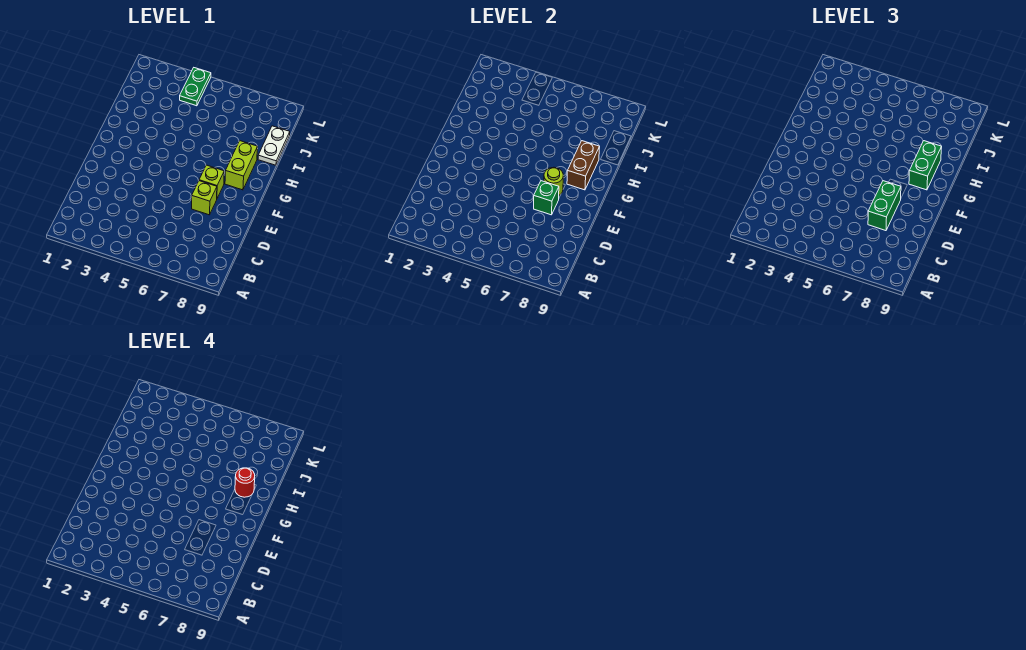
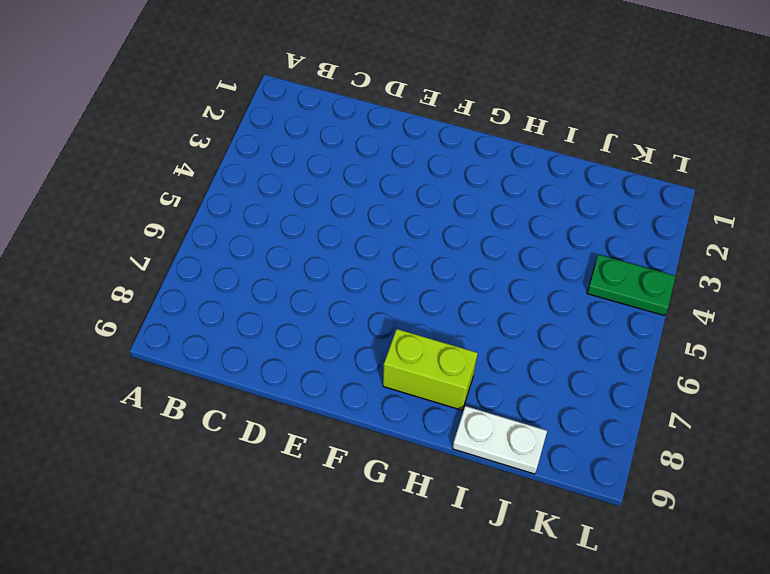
none -> lime 1x1 brick [192,181,217,215]
none -> lime 1x1 brick [199,165,224,198]

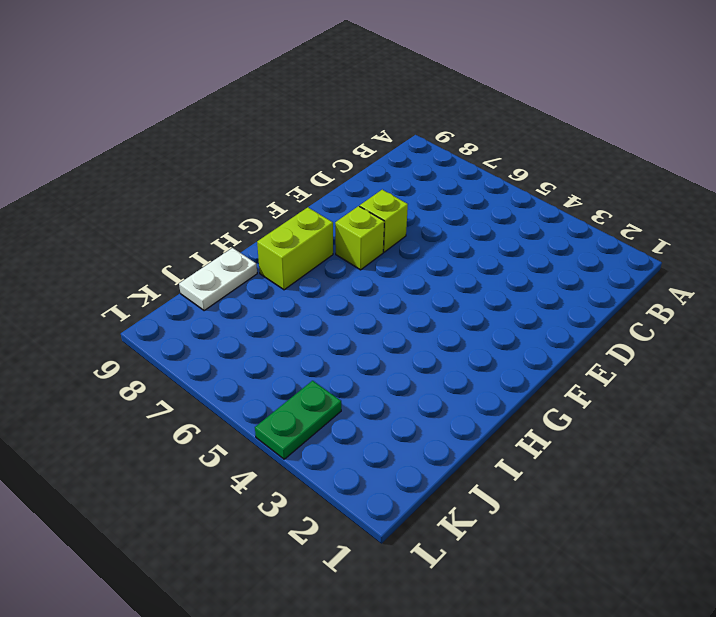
none -> green 1x1 brick [534,181,559,215]
none -> lime 1x1 round brick [544,167,563,195]

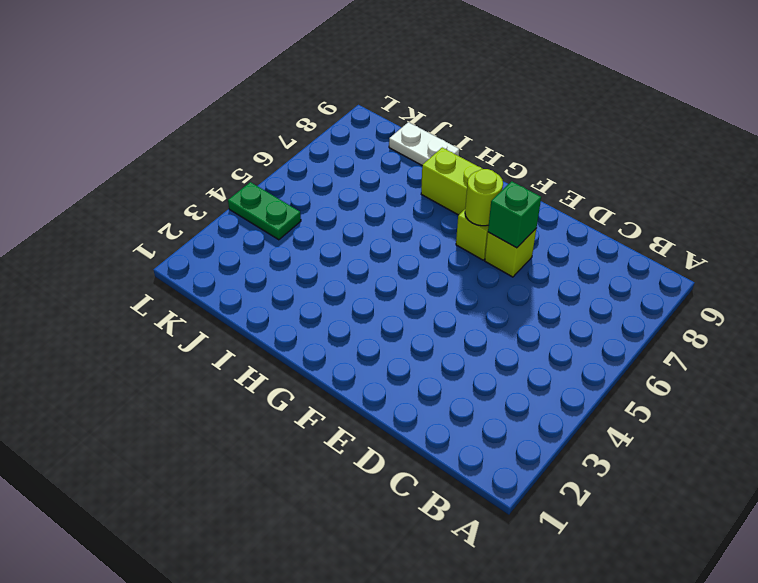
none -> brown 1x2 brick [567,141,600,190]
none -> green 1x2 brick [868,181,901,231]

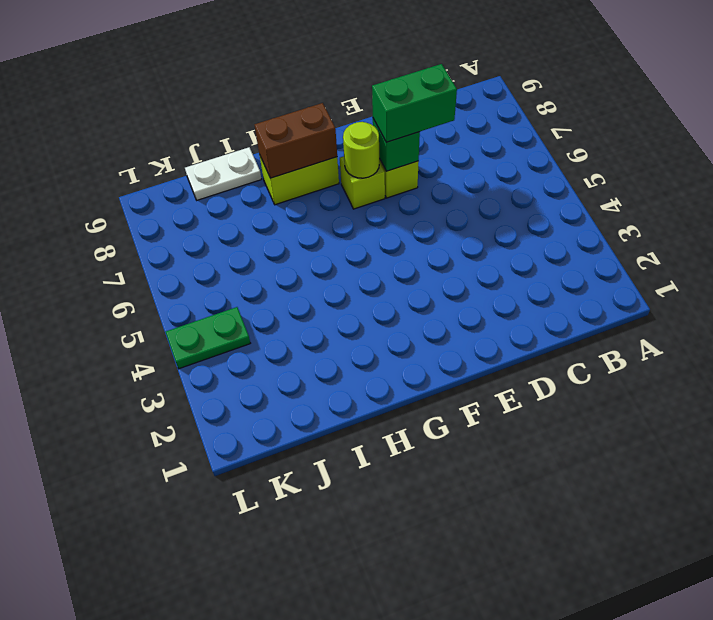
none -> green 1x2 brick [909,141,942,190]
none -> red 1x1 round brick [235,468,255,497]

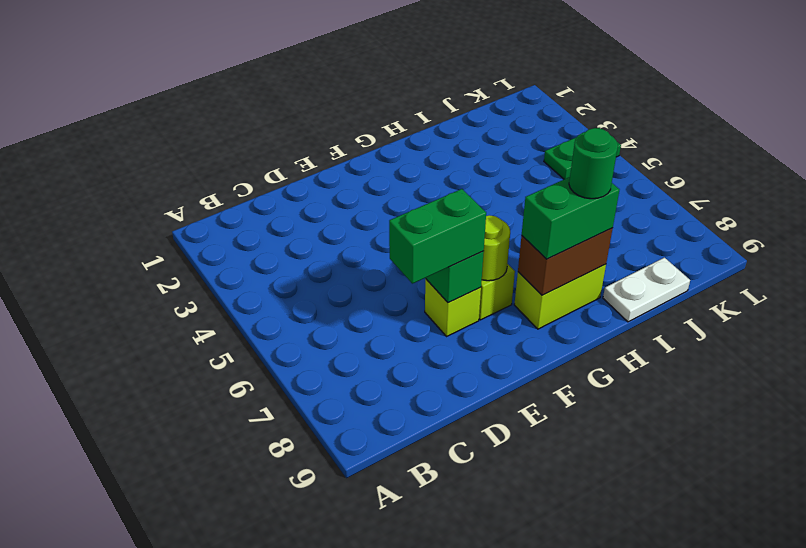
green 1x1 round brick [569,128,618,199] -> red 1x1 round brick [235,468,255,497]

